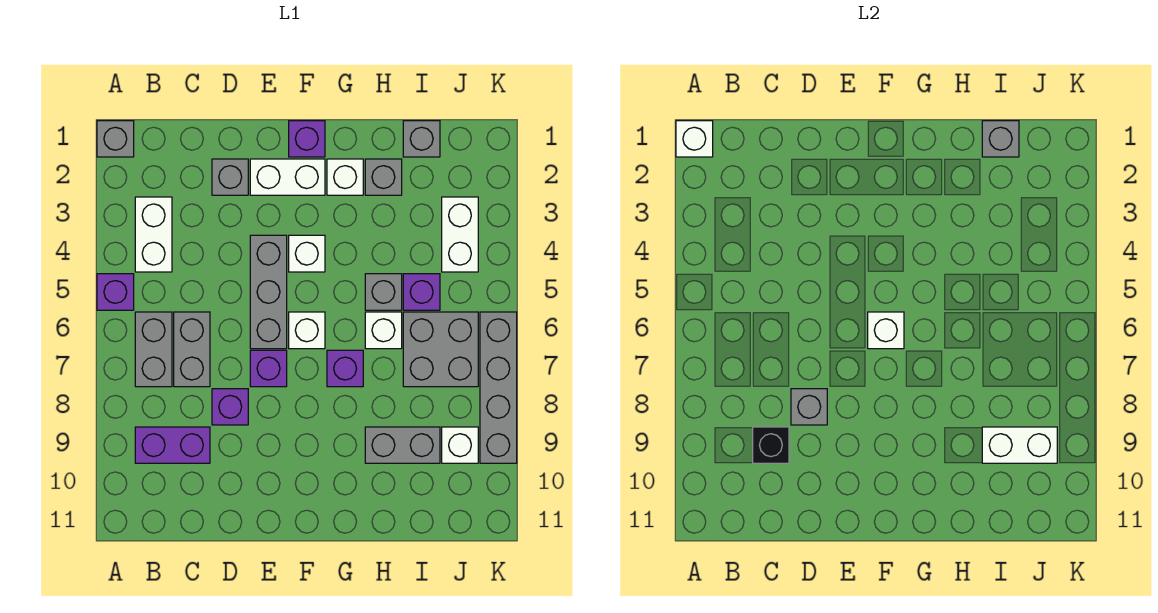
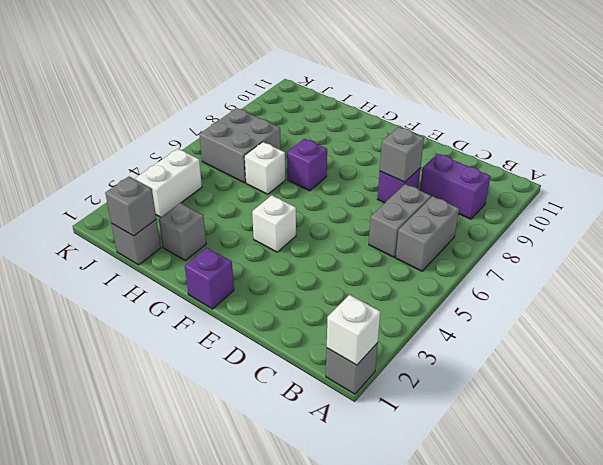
none -> purple 1x1 brick [97,274,134,310]
none -> white 1x2 brick [135,197,172,272]
none -> grey 1x1 brick [212,159,248,195]
none -> white 1x2 brick [250,159,325,195]

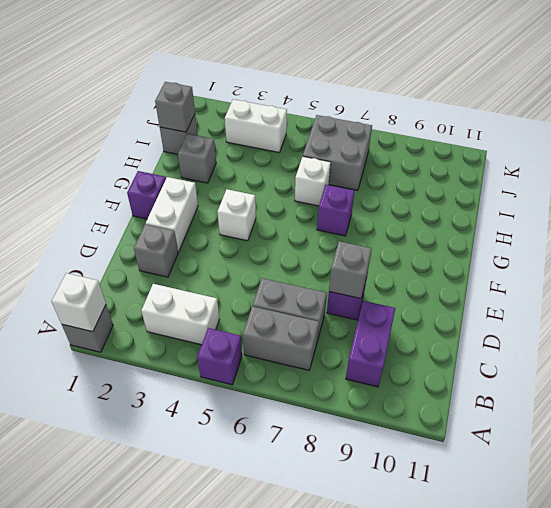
none -> grey 1x3 brick [250,235,287,349]
none -> purple 1x1 brick [250,350,287,387]
none -> white 1x1 brick [289,312,325,349]
none -> white 1x1 brick [327,159,363,195]

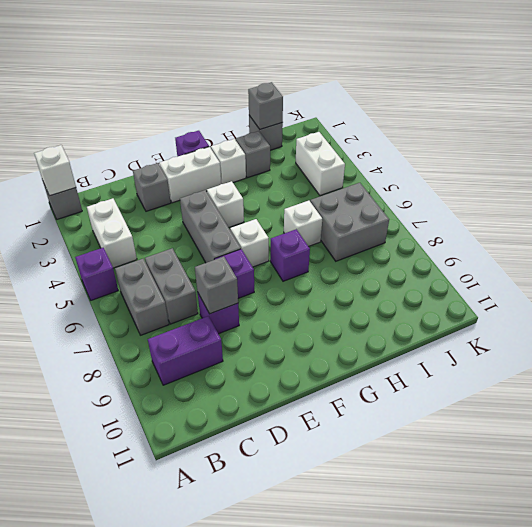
none -> grey 1x1 brick [365,274,402,310]
none -> grey 1x2 brick [365,427,440,463]
none -> purple 1x1 brick [403,274,440,310]
none -> white 1x1 brick [442,427,478,463]

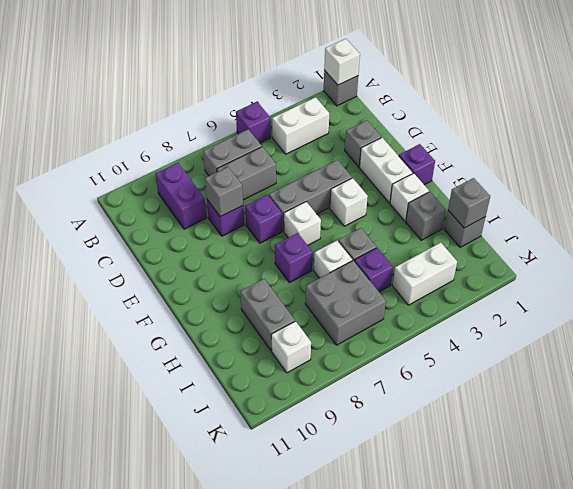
none -> grey 1x4 brick [480,312,517,463]
none -> black 1x1 brick [753,427,789,463]
none -> white 1x1 brick [868,312,904,349]
none -> white 1x2 brick [982,427,1057,463]

